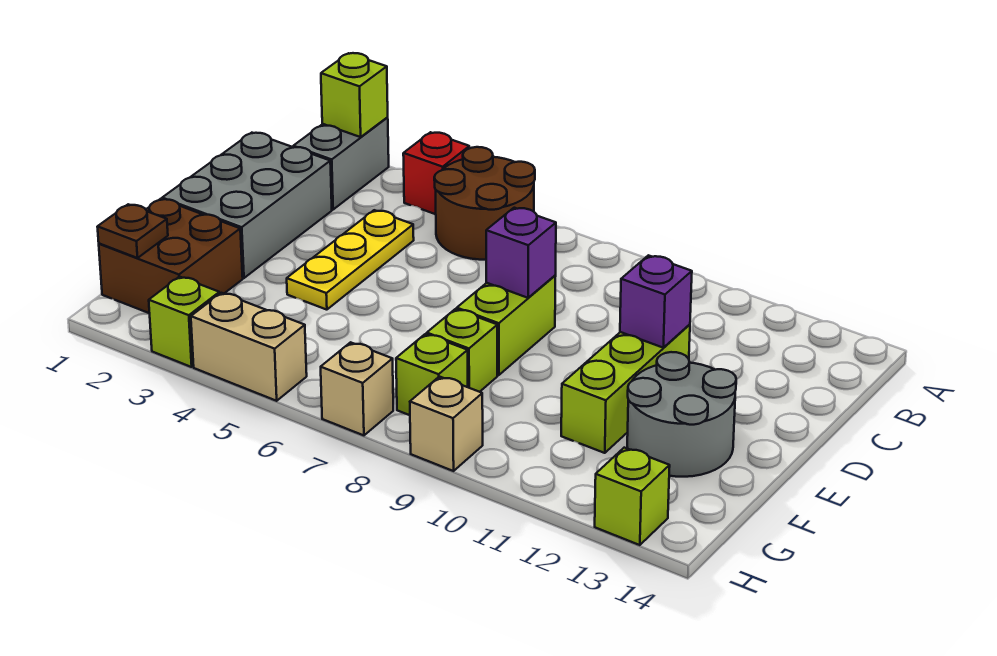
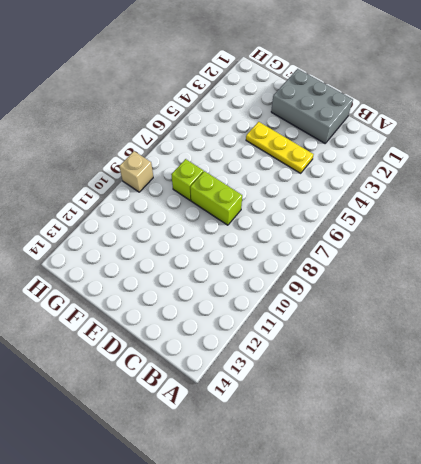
none -> grey 1x2 brick [293,118,389,209]
none -> red 1x1 brick [403,132,469,214]
none -> brown 2x2 round brick [434,147,535,260]

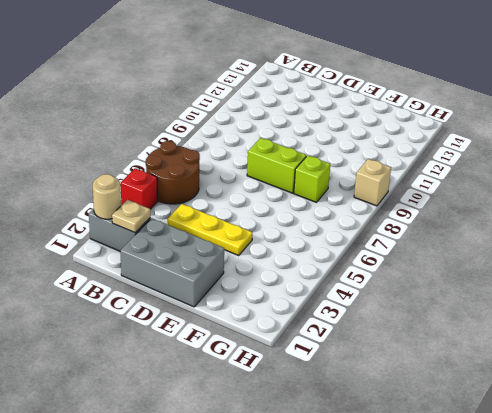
tan 1x1 round brick [93,174,121,219] -> lime 1x1 brick [321,53,388,137]
tan 1x1 plate [112,200,150,233] -> none
none -> lime 1x3 brick [561,324,690,453]
none -> grey 2x2 round brick [627,352,736,477]
none -> brown 2x2 brick [99,199,243,313]

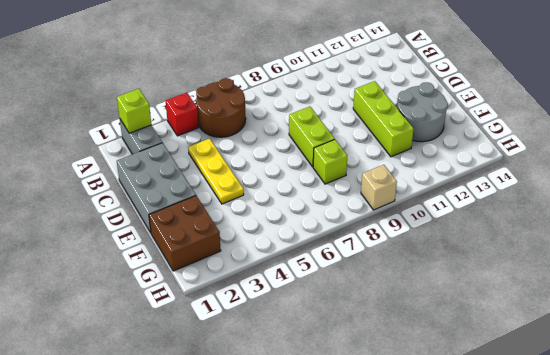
none -> lime 1x1 brick [396,334,468,415]
none -> lime 1x1 brick [149,277,219,367]
none -> tan 1x2 brick [191,293,307,401]

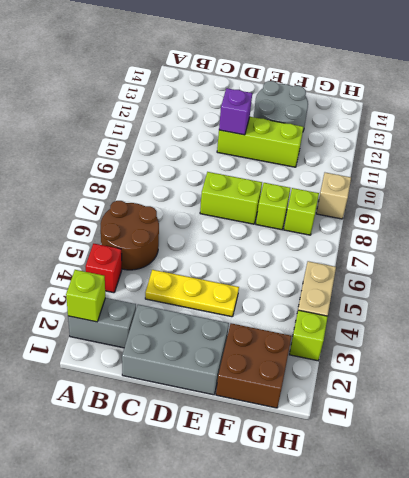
none -> tan 1x1 brick [321,342,393,435]
none -> lime 1x1 brick [595,448,670,545]
none -> purple 1x1 brick [486,208,556,298]

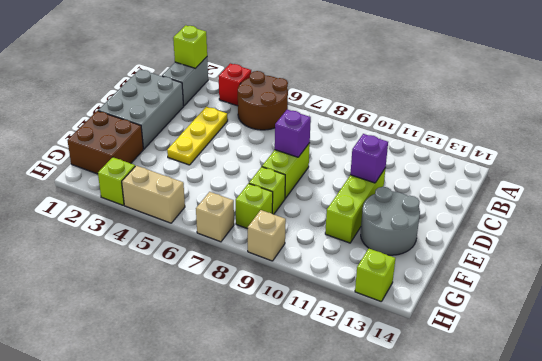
none -> brown 1x1 plate [97,204,168,258]

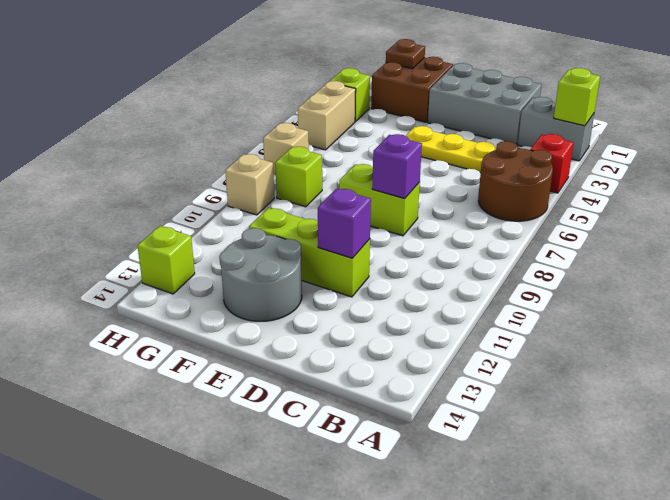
none -> lime 1x1 brick [427,309,497,392]

